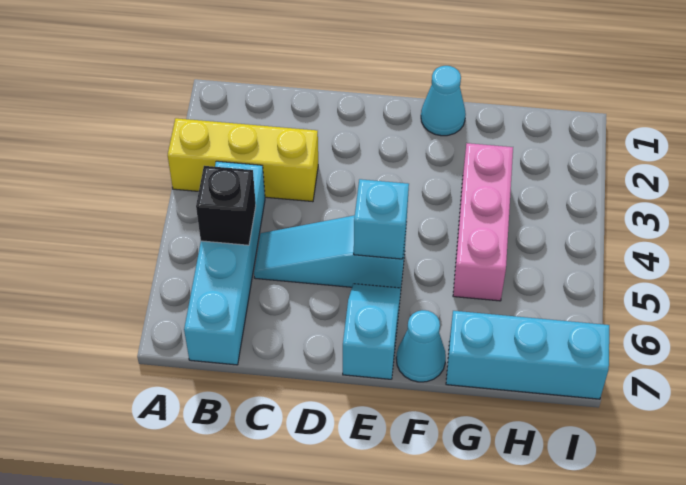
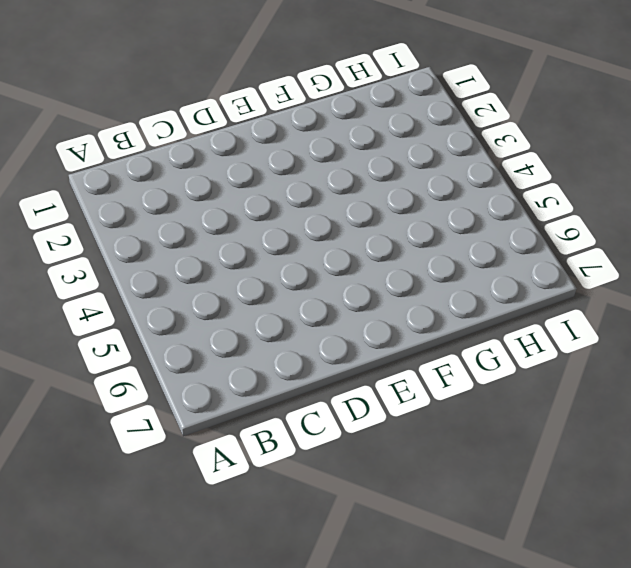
none -> yellow 1x3 brick [168,118,318,202]
none -> cyan 1x4 brick [184,161,265,365]

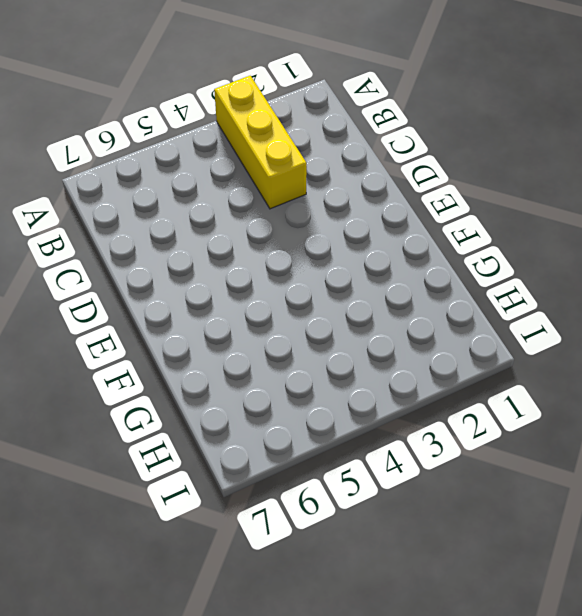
none -> cyan 1x4 brick [184,161,265,365]
none -> cyan 1x3 slope [254,215,407,288]

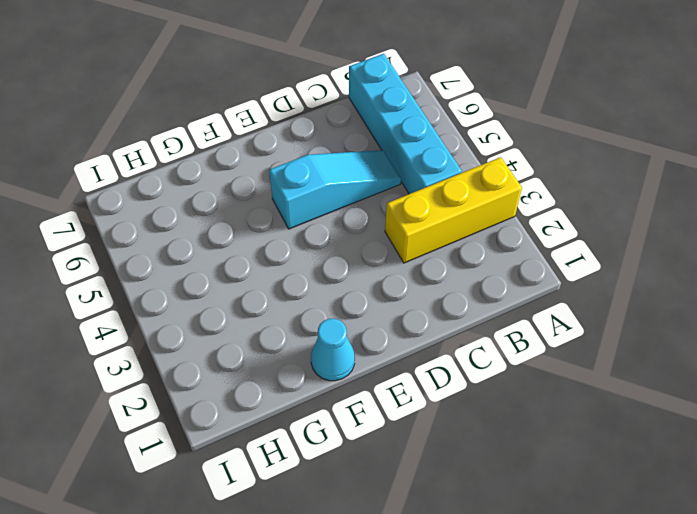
none -> cyan 1x2 slope [343,284,401,379]
none -> cyan 1x1 cone [396,310,446,382]

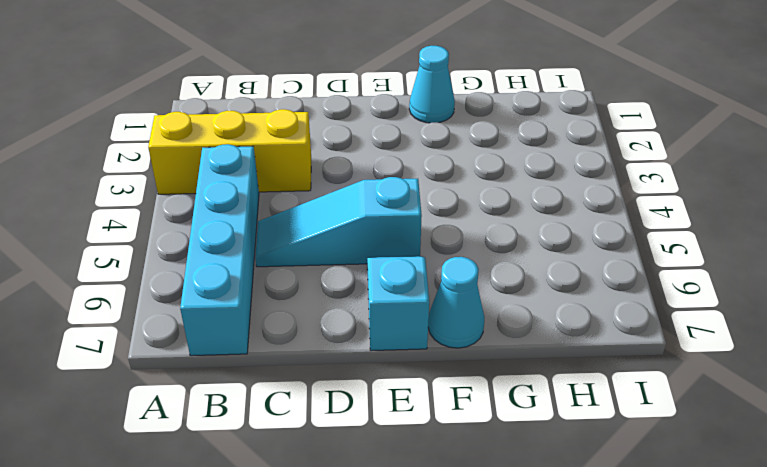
none -> pink 1x3 brick [453,143,513,301]
none -> cyan 1x3 brick [446,311,609,399]

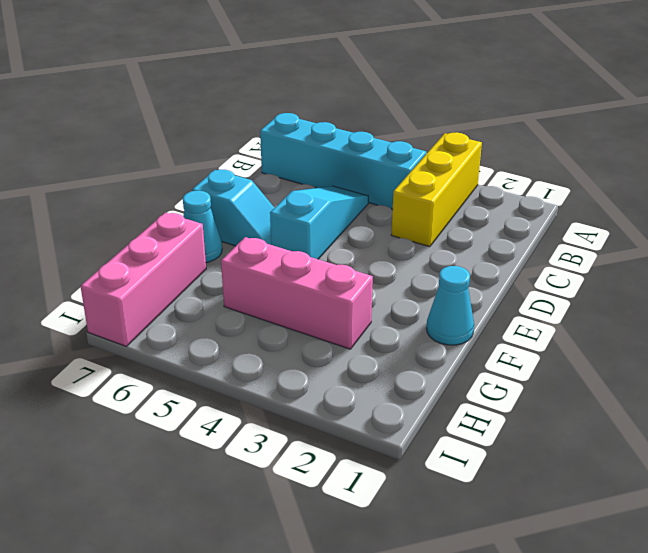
pink 1x3 brick [80,213,206,346] -> cyan 1x3 brick [446,311,609,399]
none -> black 1x1 brick [196,166,256,245]
none -> cyan 1x1 brick [354,179,409,259]

